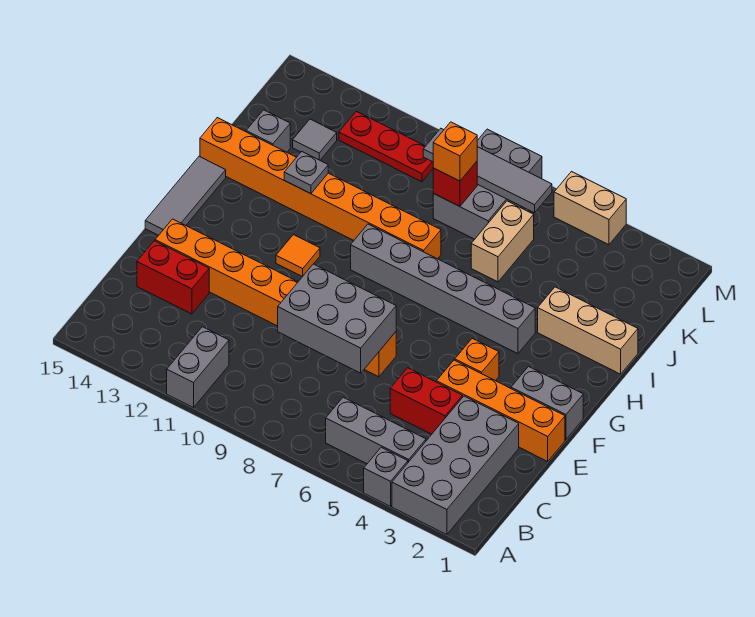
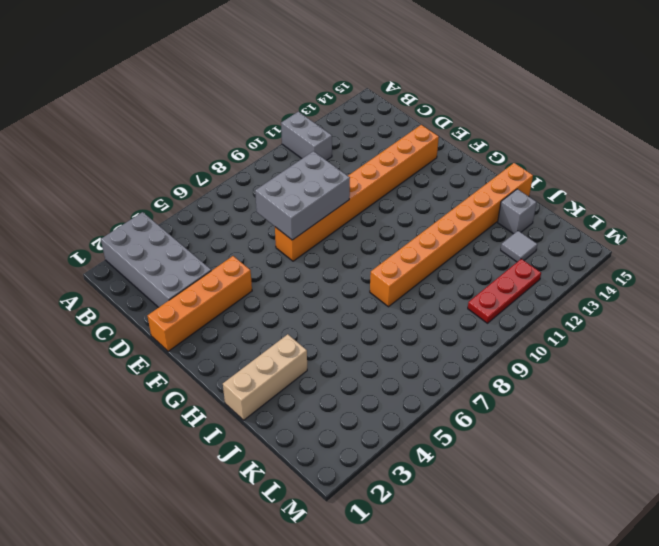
none -> grey 1x1 brick [364,447,408,506]
none -> grey 1x3 brick [326,397,426,464]
none -> red 1x2 brick [390,368,463,434]

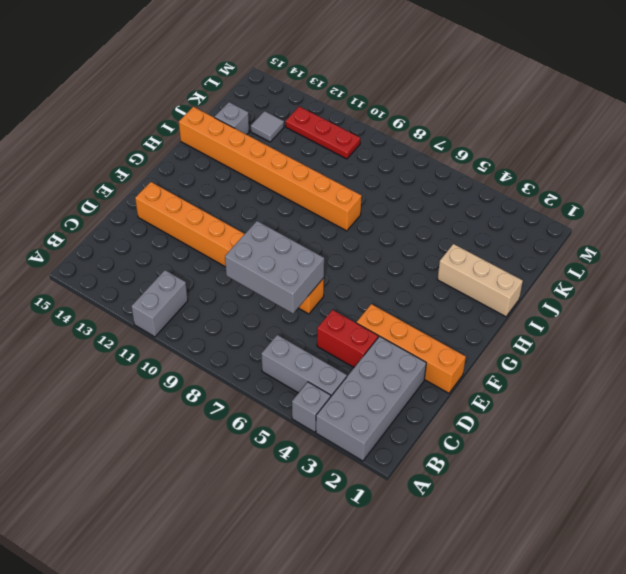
none -> red 1x2 brick [137,241,209,314]
none -> grey 1x2 brick [511,367,583,440]
none -> orange 1x1 brick [455,338,499,381]

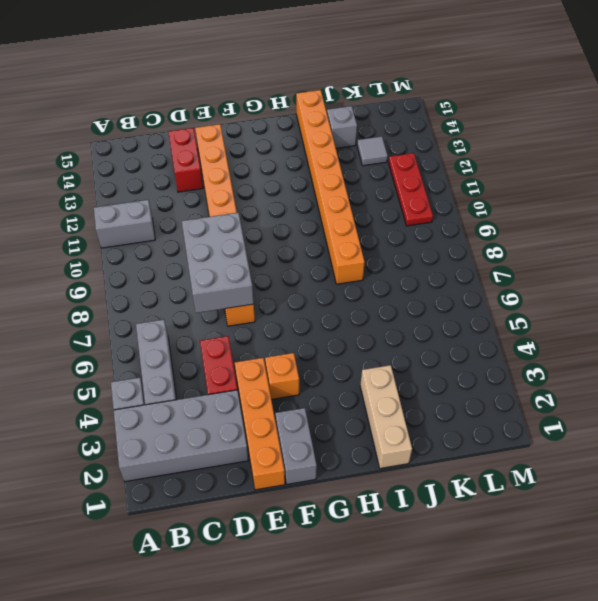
none -> grey 1x3 tile [145,156,226,236]
none -> orange 1x1 tile [276,235,320,277]
none -> grey 1x6 brick [351,224,535,354]

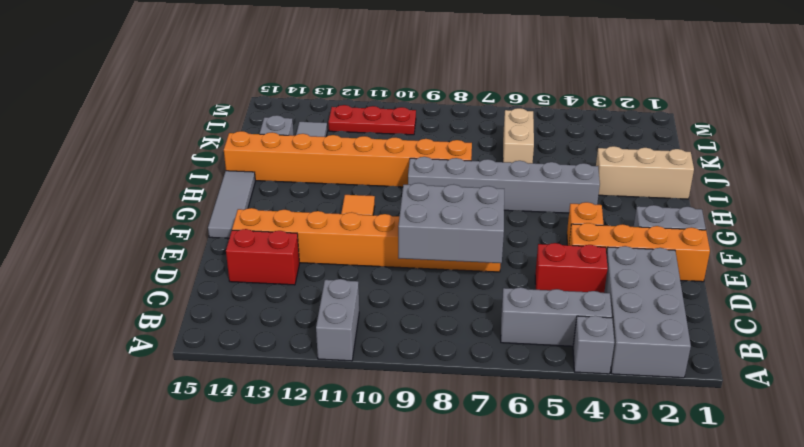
none -> grey 2x3 brick [433,129,542,239]
none -> tan 1x2 brick [554,172,626,245]
none -> grey 1x1 plate [284,152,328,194]

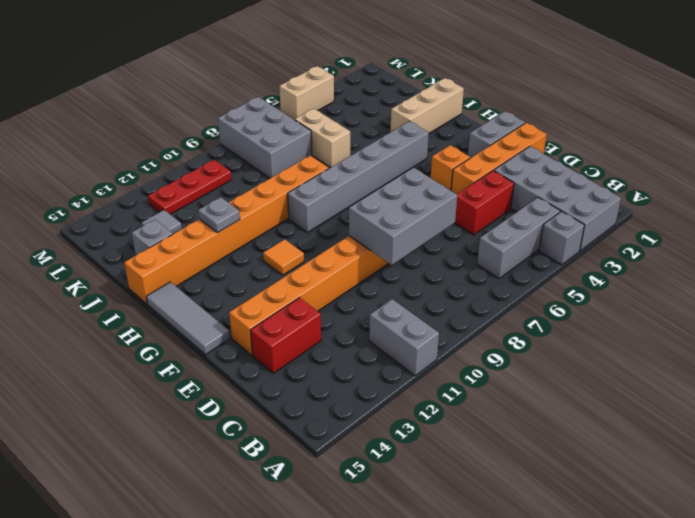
none -> red 1x1 brick [433,162,477,206]
none -> grey 1x4 tile [423,129,552,213]
none -> orange 1x1 brick [433,122,477,181]

